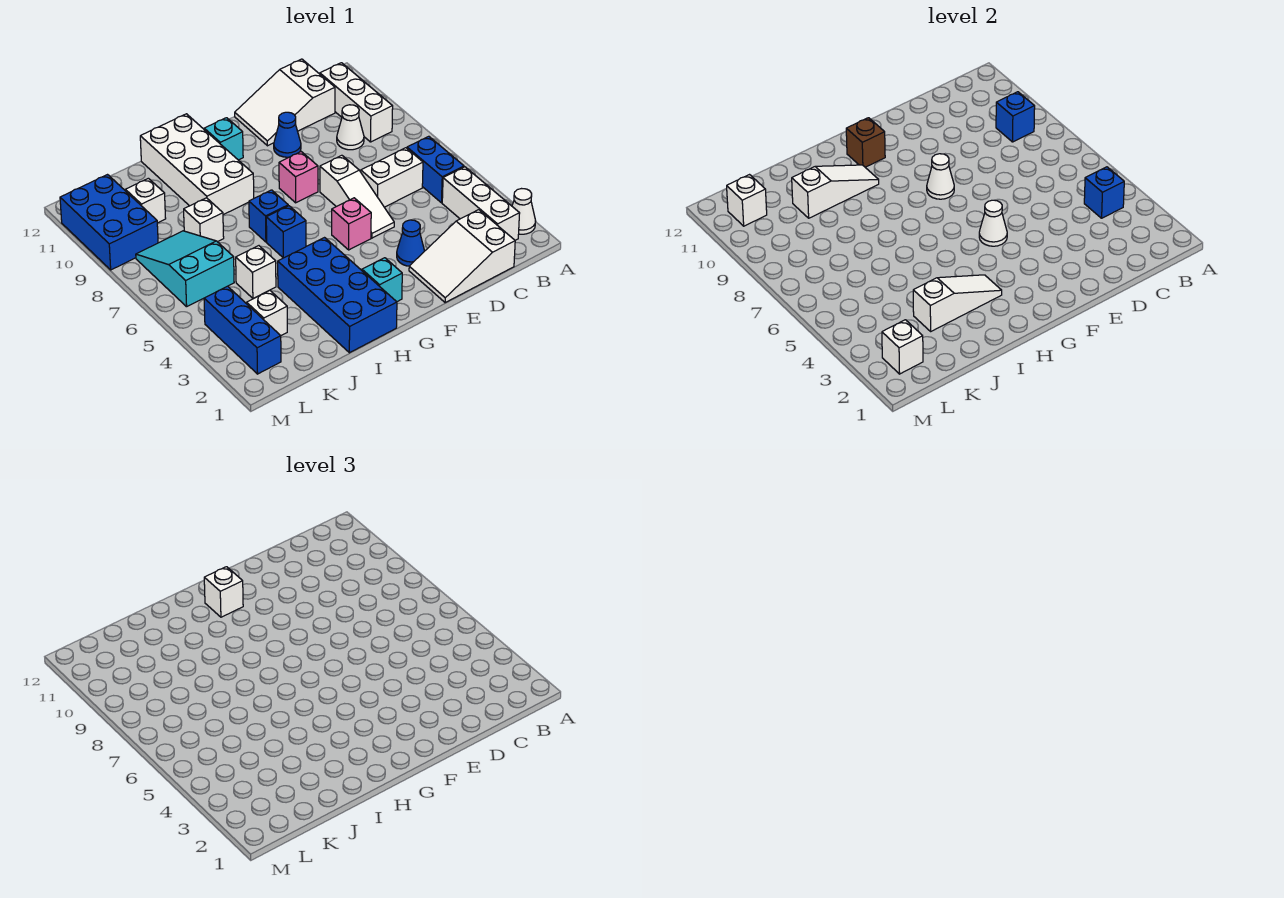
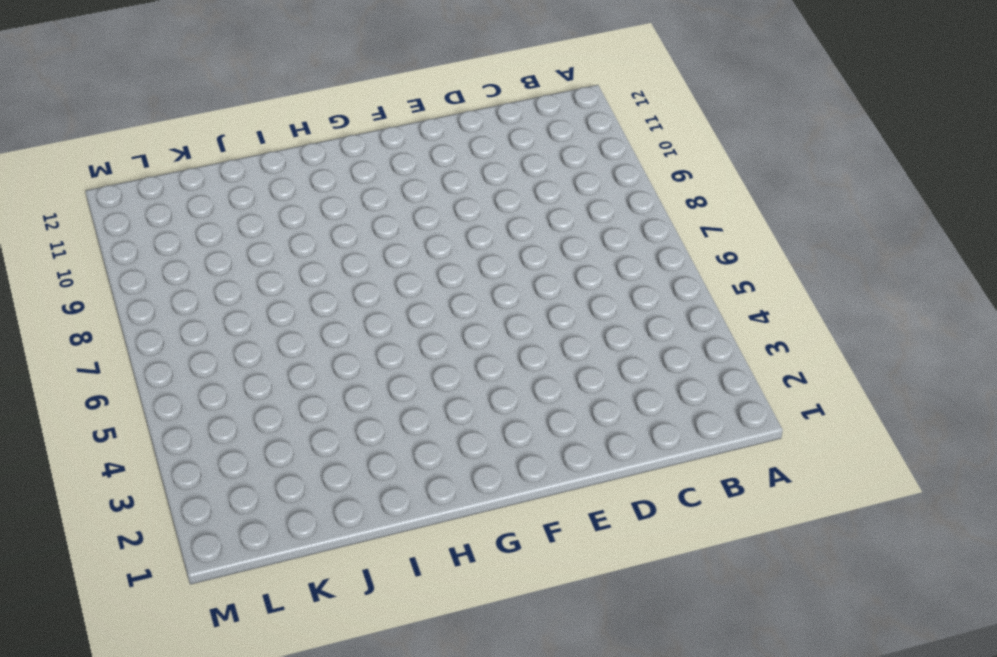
none -> white 1x1 cone [512,189,536,234]
none -> white 1x3 brick [442,167,520,240]
none -> blue 1x2 brick [407,136,464,203]
none -> white 1x3 brick [320,63,393,142]

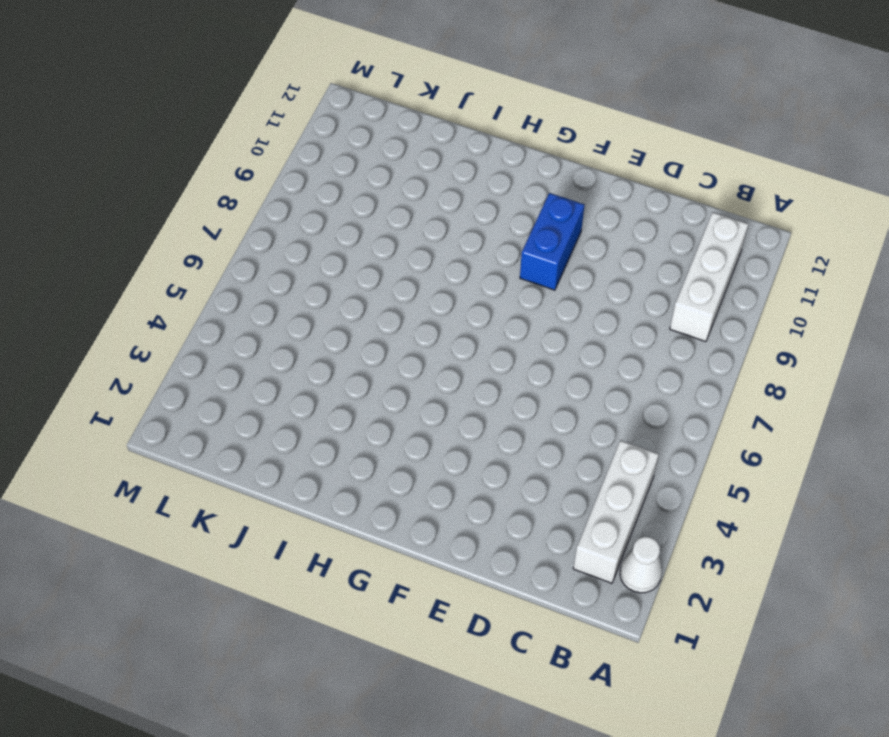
blue 1x2 brick [520,193,584,290] -> blue 1x2 brick moved to [407,136,464,203]
none -> white 2x3 slope [409,210,515,303]
none -> white 1x2 brick [361,148,423,207]
none -> white 1x1 cone [337,105,364,150]
none -> white 2x3 slope [235,59,335,146]

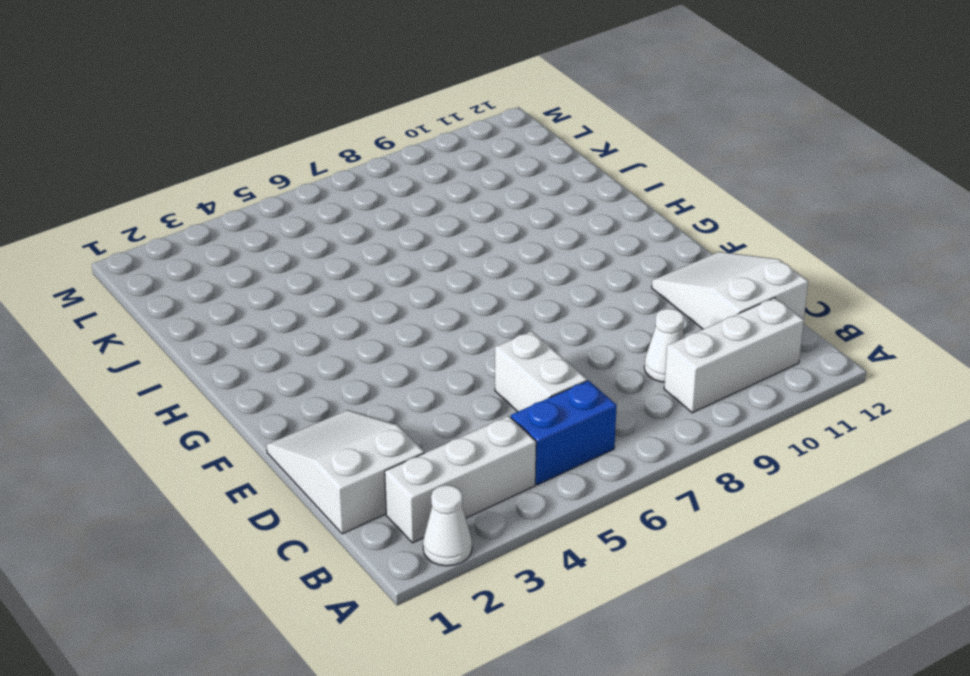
none -> blue 1x1 cone [397,220,424,266]
none -> white 1x3 slope [320,155,394,238]
none -> blue 1x1 cone [274,112,301,157]
none -> pink 1x1 brick [332,198,371,250]

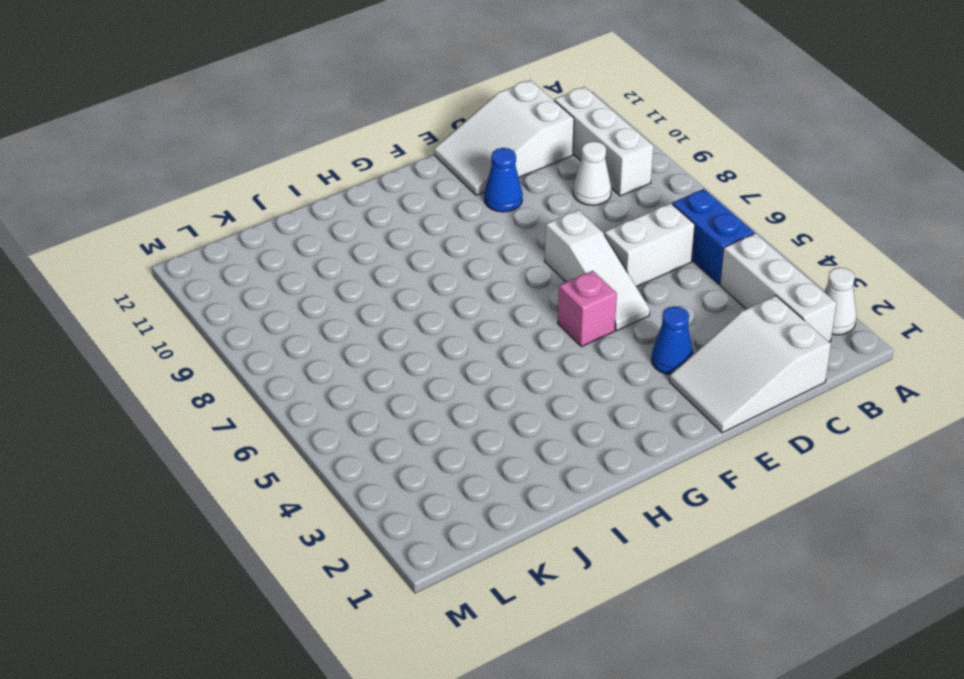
none -> pink 1x1 brick [279,152,318,203]
none -> cyan 1x1 brick [362,258,402,302]
none -> cyan 1x1 brick [204,118,243,160]
none -> blue 2x4 brick [278,238,397,353]

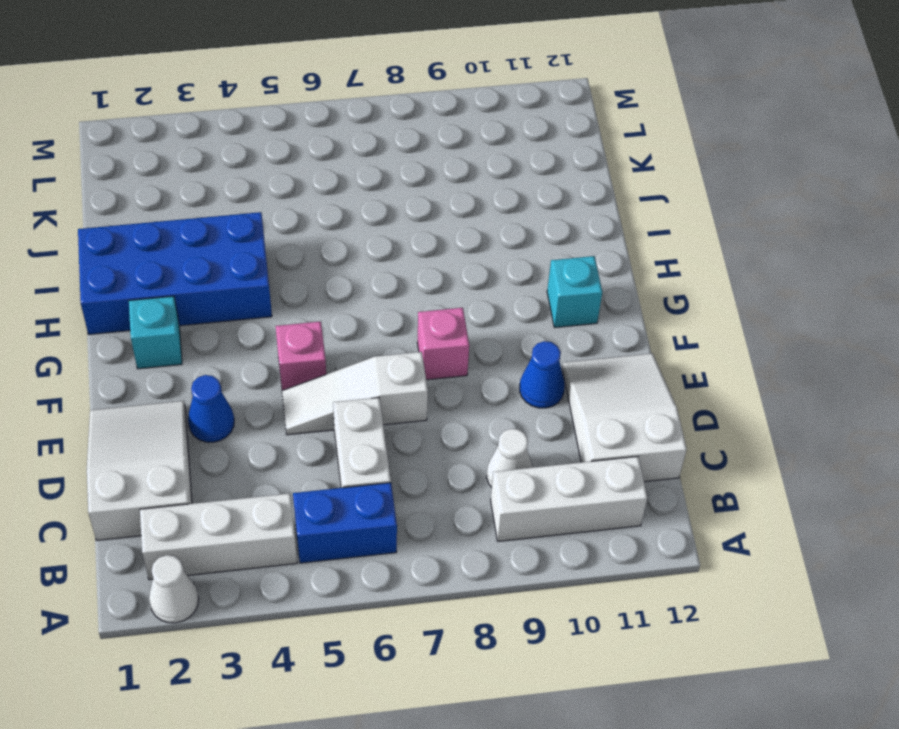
none -> blue 1x1 brick [266,206,306,258]
none -> blue 1x1 brick [249,190,288,242]
none -> white 2x4 brick [140,114,254,215]
none -> white 1x1 brick [236,246,276,299]

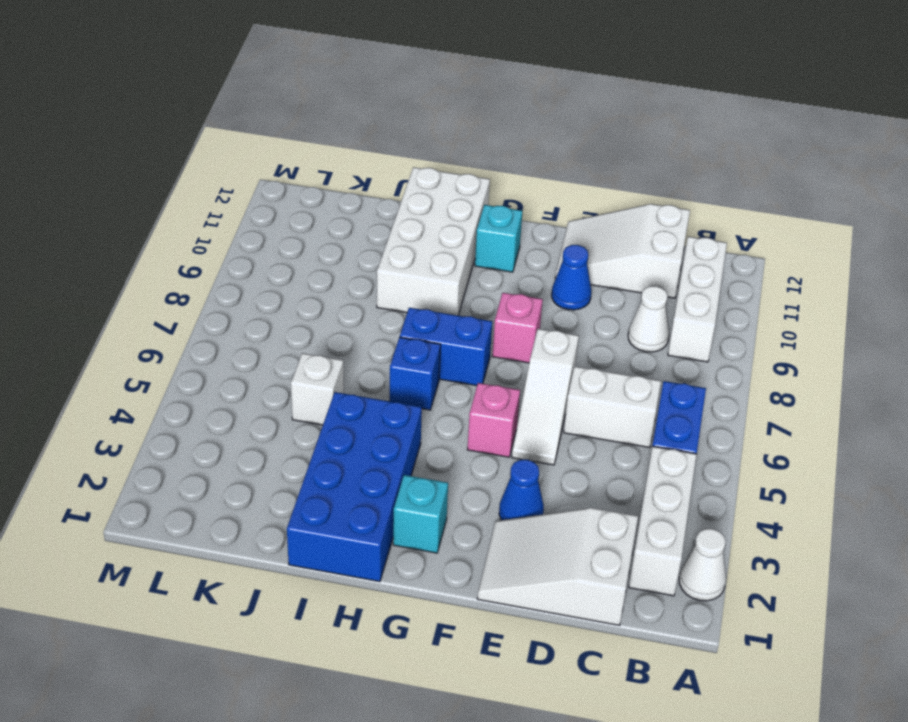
blue 1x2 brick [400,308,492,386] -> blue 1x1 brick [249,190,288,242]
none -> white 1x1 brick [184,198,224,242]
none -> white 1x1 brick [247,290,287,336]
none -> cyan 2x3 slope [136,231,234,307]
none -> white 1x1 brick [126,178,166,223]

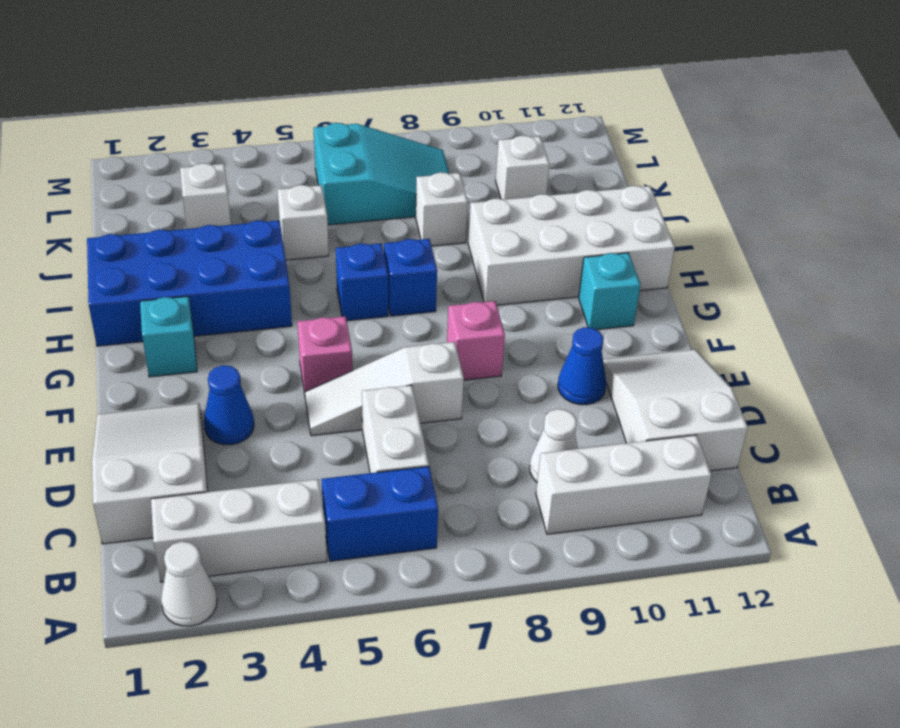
none -> blue 1x3 brick [204,286,281,374]
none -> blue 2x3 brick [60,175,158,270]
none -> blue 1x1 brick [1084,167,1124,218]
none -> blue 1x1 brick [996,92,1035,142]

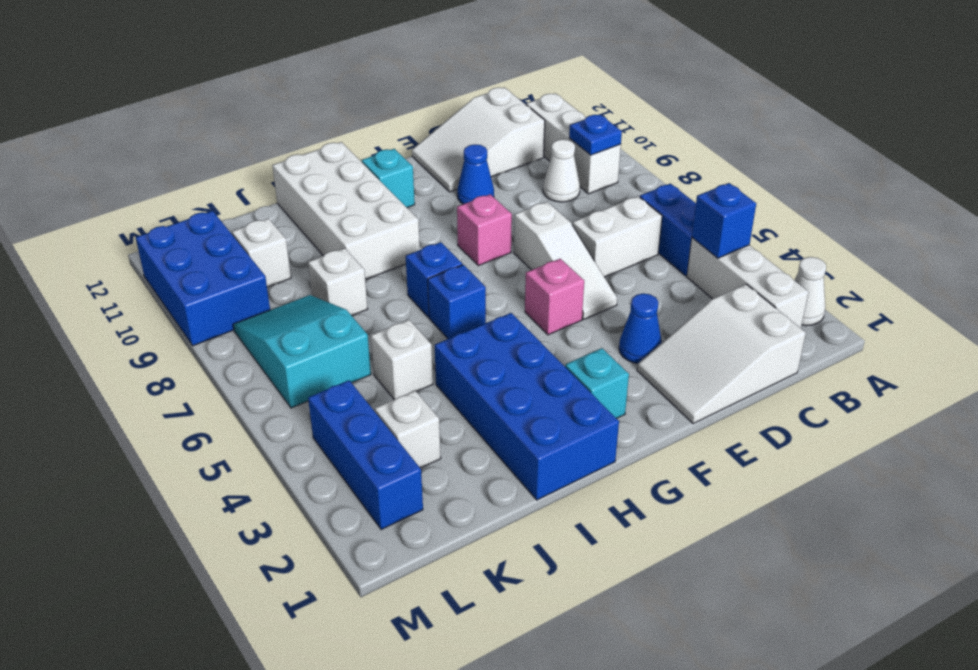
blue 1x1 plate [569,114,622,155] -> blue 1x1 brick [996,92,1035,142]
none -> white 1x1 cone [979,200,1007,246]
none -> white 1x1 cone [927,154,954,199]
none -> brown 1x1 brick [846,118,885,167]
none -> white 1x3 slope [913,275,1002,331]

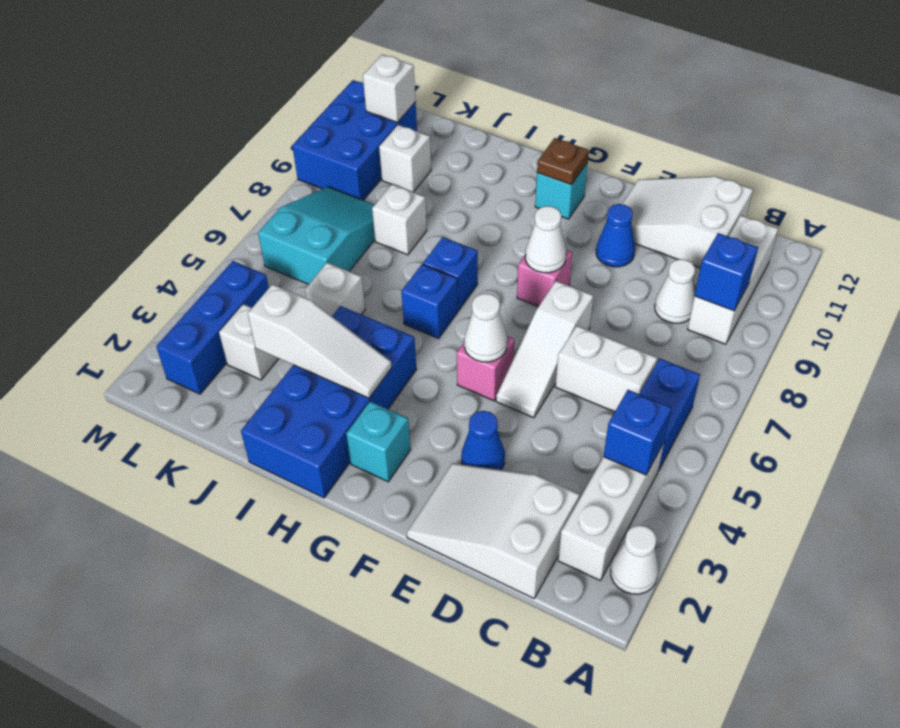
brown 1x1 plate [537,138,589,185] -> brown 1x1 brick [846,118,885,167]
none -> white 2x4 brick [140,114,254,215]
none -> white 1x3 slope [792,165,879,218]
none -> white 1x1 brick [882,320,923,374]
none -> white 1x1 brick [204,567,243,617]

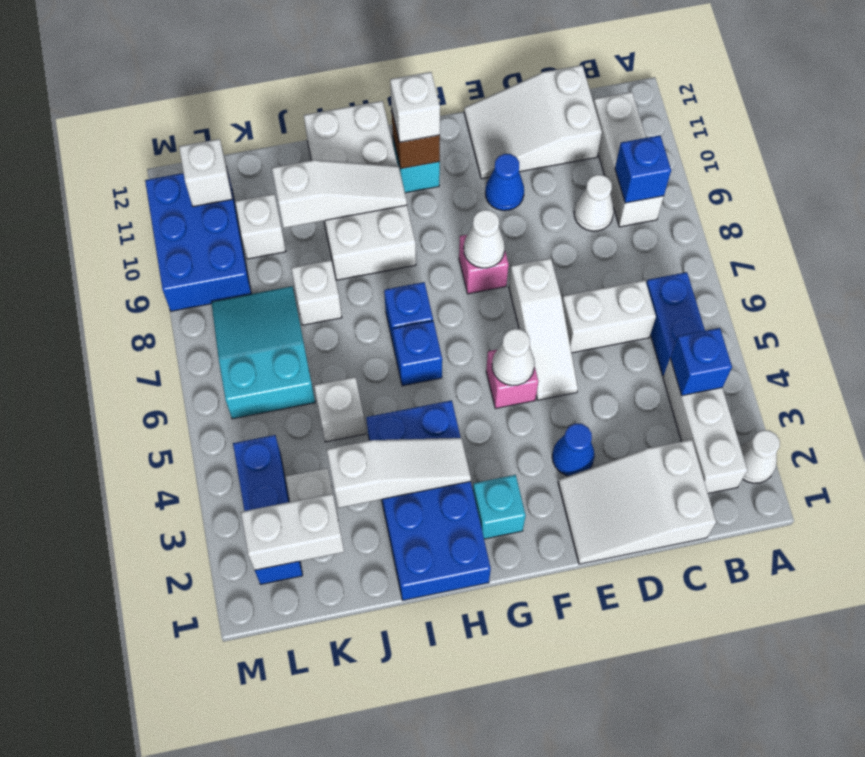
white 1x2 brick [241,494,344,570] -> white 1x1 brick [882,320,923,374]

